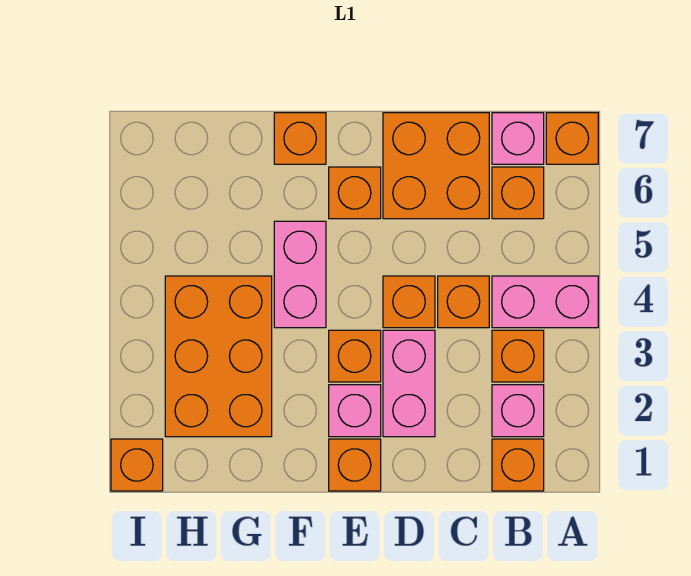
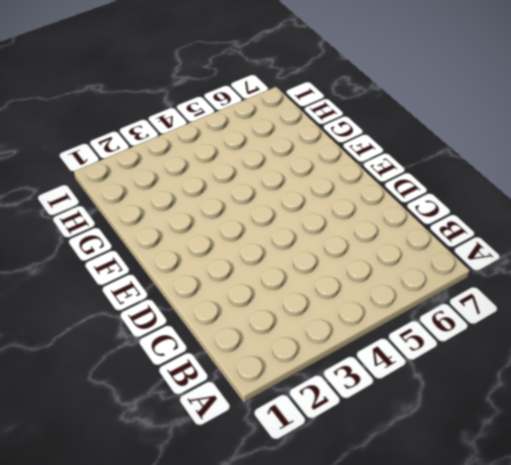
none -> pink 1x2 brick [492,276,598,328]
none -> orange 1x1 brick [546,113,598,164]
none -> orange 1x1 brick [492,439,544,491]

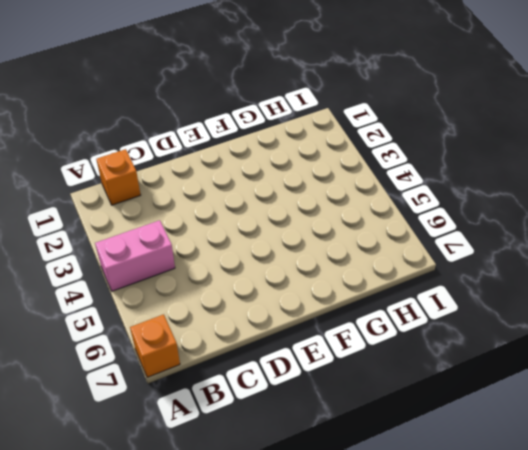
none -> pink 1x1 brick [492,385,544,437]
none -> orange 1x1 brick [492,330,544,382]
none -> orange 1x1 brick [492,167,544,219]

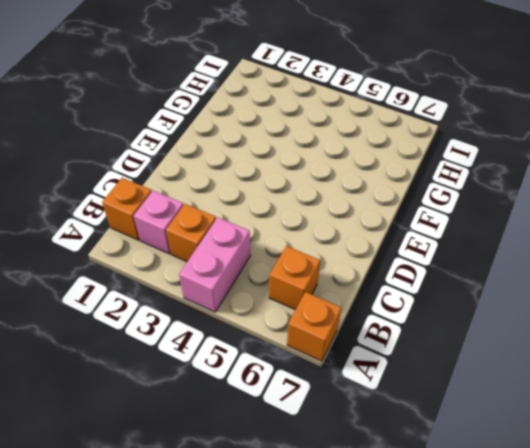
none -> pink 1x1 brick [492,113,544,164]
none -> orange 1x1 brick [438,276,489,328]
none -> orange 2x2 brick [383,113,489,219]

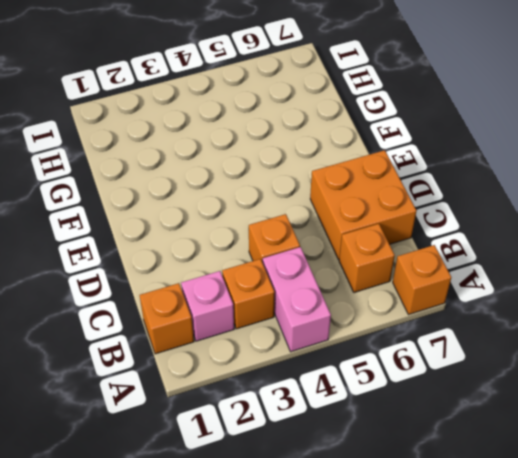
none -> pink 1x1 brick [492,113,544,164]
none -> pink 1x2 brick [383,330,435,437]
none -> orange 1x1 brick [383,276,435,328]

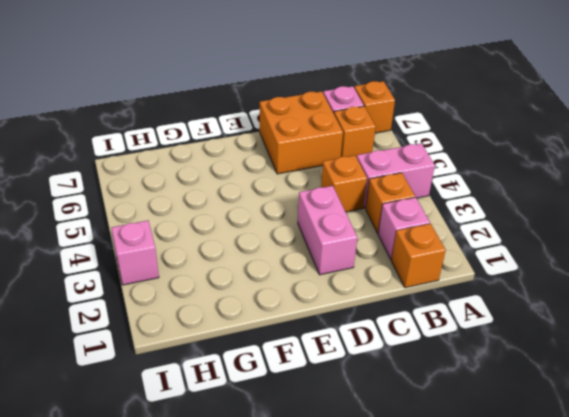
pink 1x1 brick [112,221,159,285] -> pink 1x1 brick moved to [329,385,381,437]
none -> orange 1x1 brick [383,276,435,328]
none -> orange 1x1 brick [329,439,381,491]
none -> orange 1x1 brick [329,330,381,382]

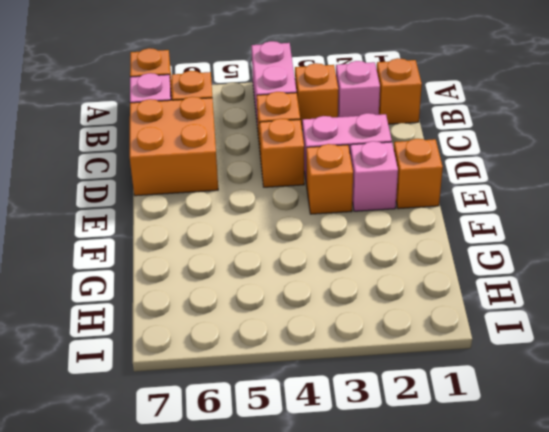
none -> orange 1x1 brick [329,167,381,219]
none -> pink 1x2 brick [274,221,326,328]
none -> orange 1x1 brick [274,113,326,164]

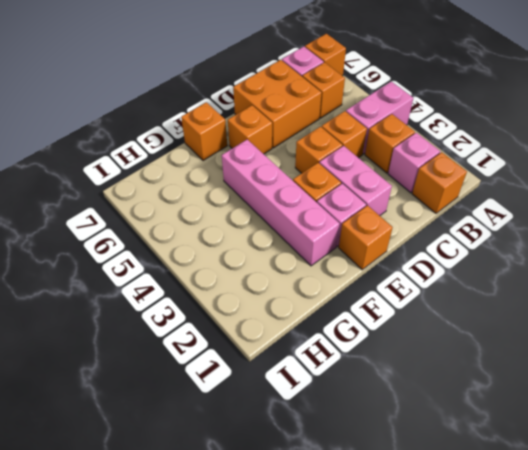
pink 1x4 brick [222,139,340,266] -> pink 1x2 brick [274,221,326,328]
none -> orange 2x3 brick [165,276,272,437]
none -> orange 1x1 brick [111,439,163,491]

